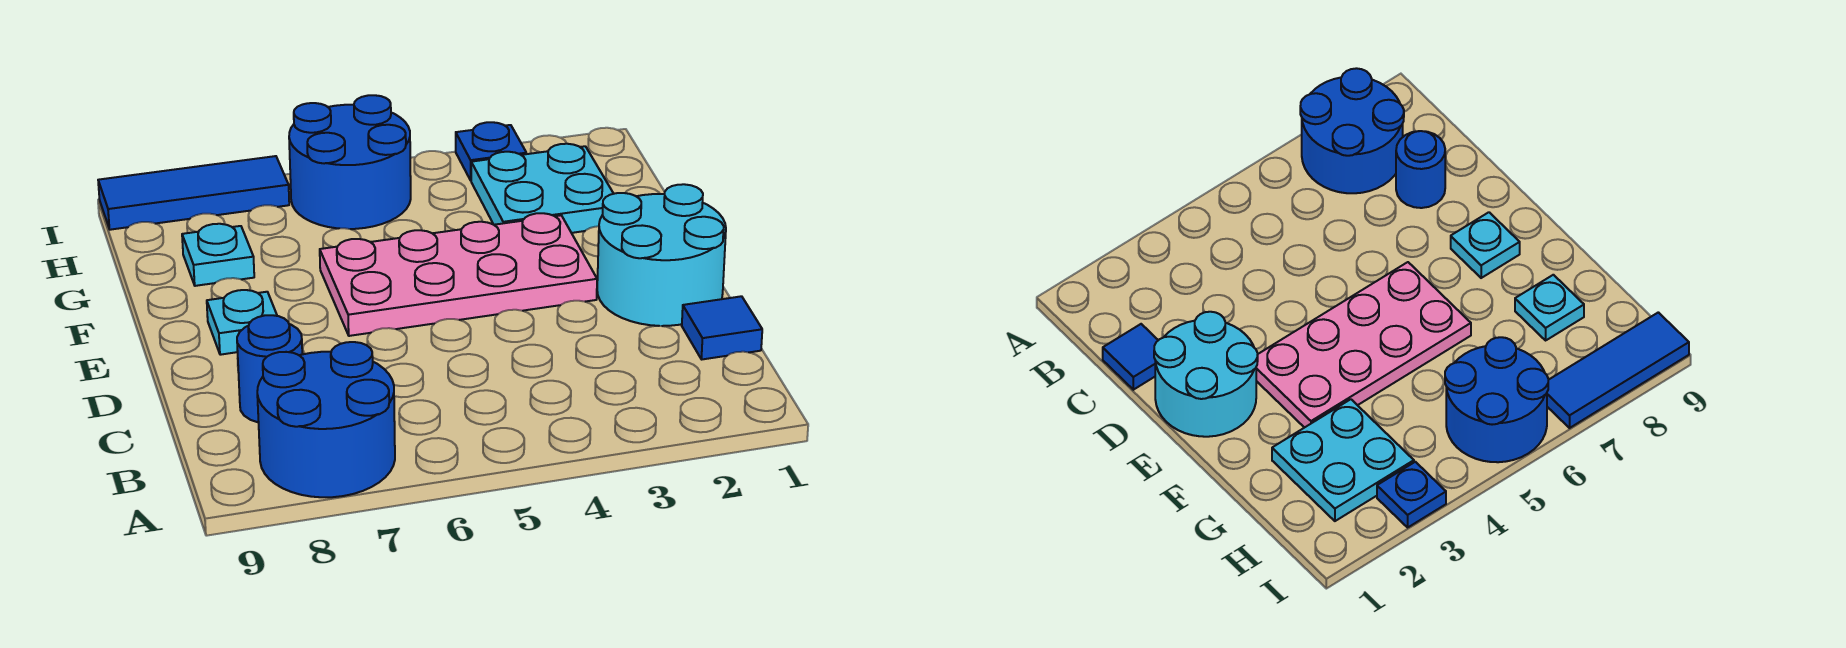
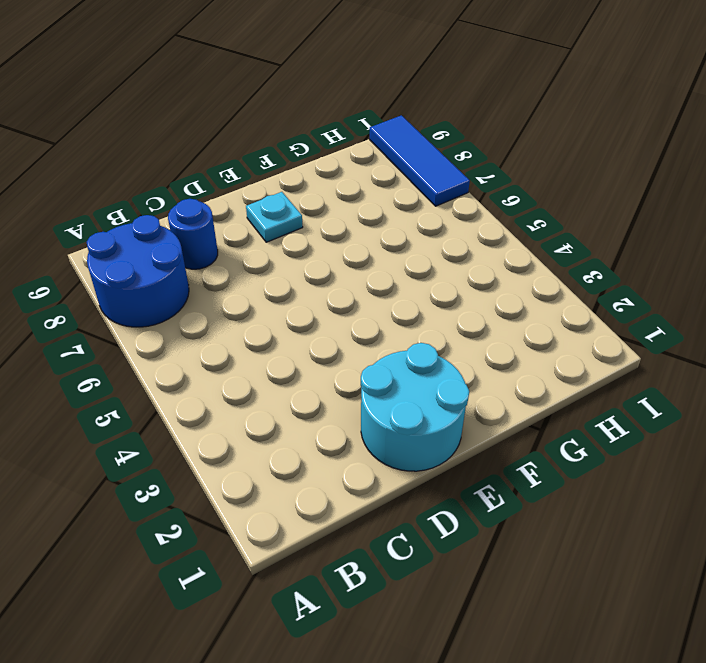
none -> blue 1x1 tile [682,296,762,359]
none -> pink 2x4 plate [320,213,597,336]

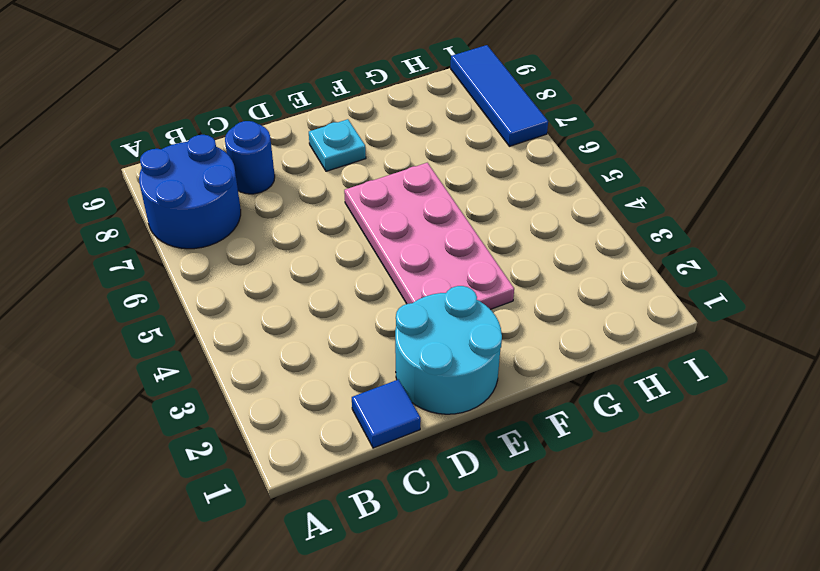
none -> cyan 2x2 plate [471,144,614,233]
none -> cyan 1x1 plate [182,224,254,286]

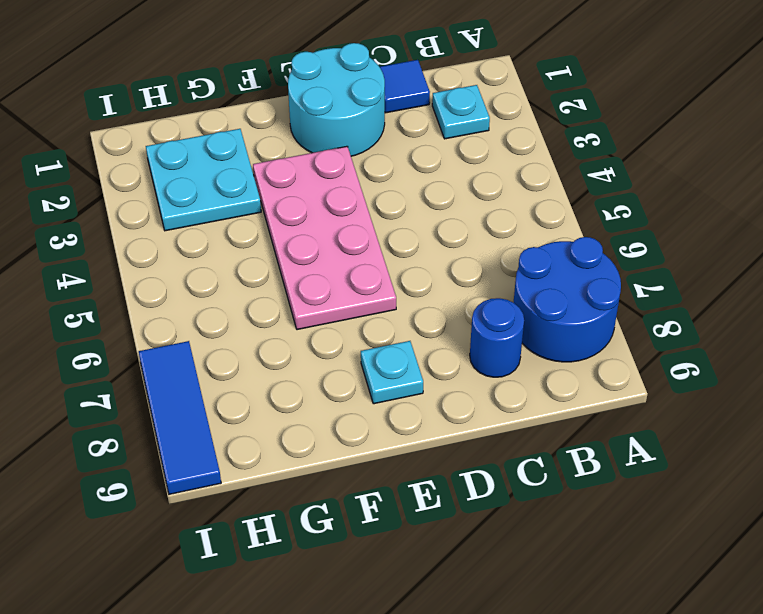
cyan 1x1 plate [432,85,490,139] -> cyan 1x1 plate moved to [182,224,254,286]
none -> blue 2x2 round brick [289,95,411,229]
none -> blue 1x1 plate [456,122,526,180]

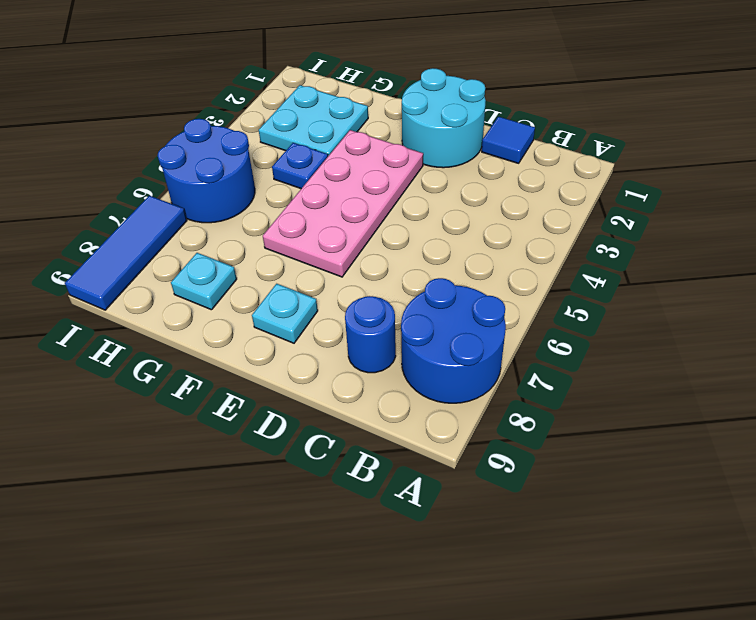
blue 1x1 plate [272,143,328,189] -> blue 1x1 plate moved to [456,122,526,180]

